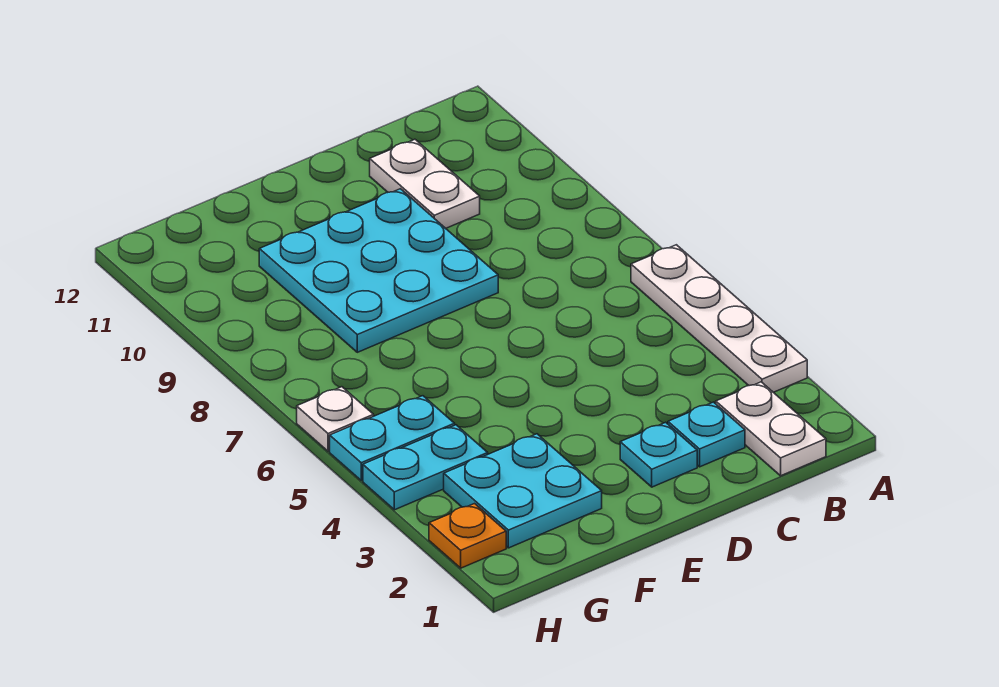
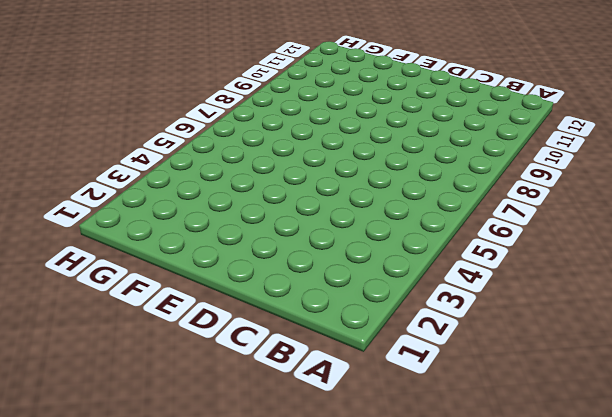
none -> white 1x4 plate [631,245,807,392]
none -> white 1x2 plate [716,382,826,476]

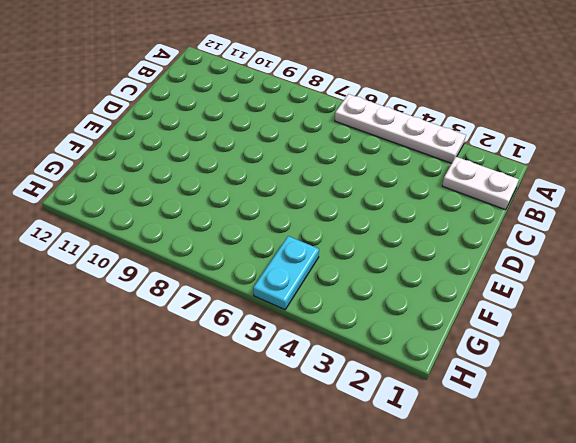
none -> cyan 1x1 plate [668,402,745,467]
none -> white 1x2 plate [370,139,480,228]

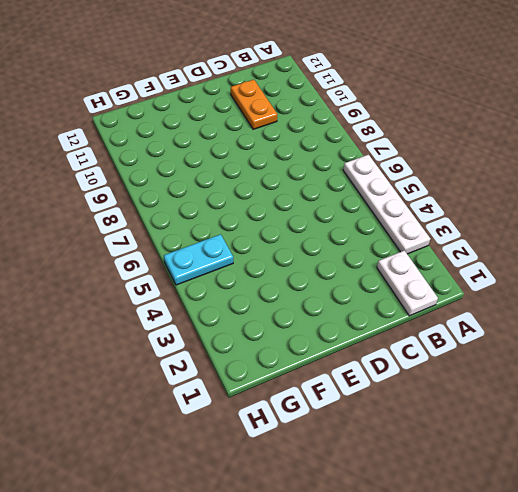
orange 1x2 plate [231,80,277,129] -> white 1x2 plate [370,139,480,228]
none -> cyan 1x1 plate [668,402,745,467]
none -> cyan 1x1 plate [620,422,697,487]

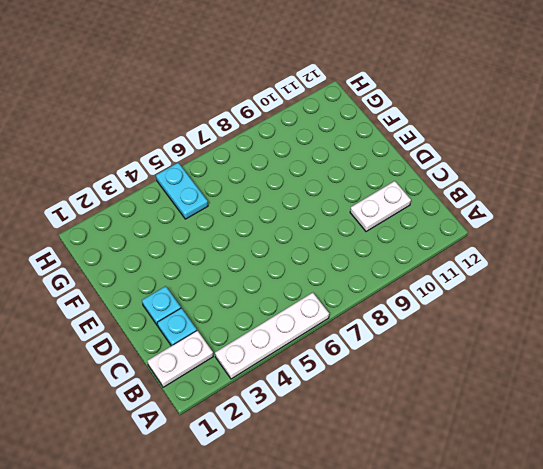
none -> cyan 3x3 plate [259,189,498,352]
none -> cyan 2x2 plate [444,434,602,548]

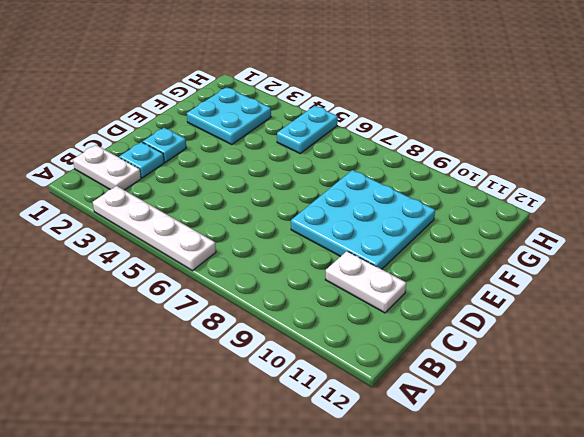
none -> cyan 1x2 plate [363,425,488,510]
none -> orange 1x1 plate [429,504,506,568]

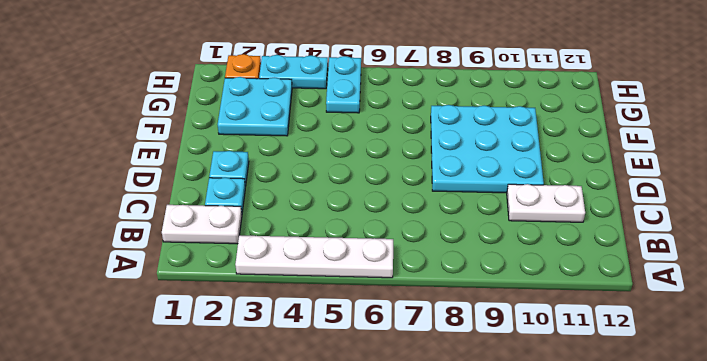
cyan 1x2 plate [259,55,328,89] -> cyan 1x2 plate turned to [363,425,488,510]
none -> white 1x1 plate [297,387,374,451]

